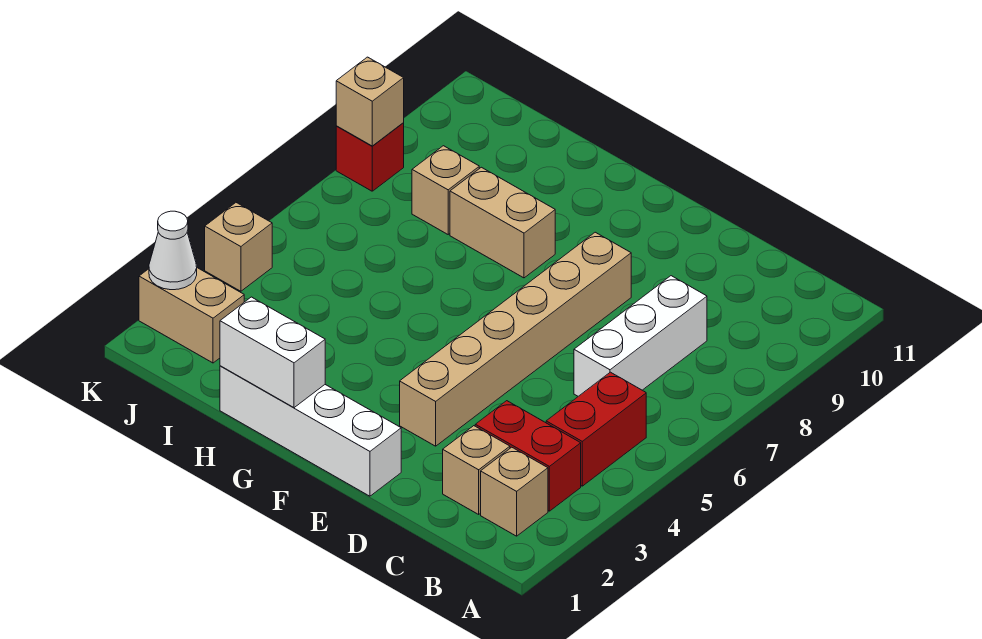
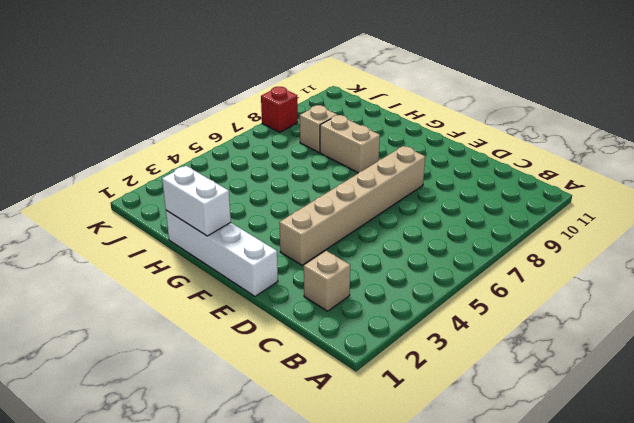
none -> tan 1x1 brick [481,447,548,536]
none -> red 1x2 brick [475,401,581,511]
none -> red 1x2 brick [546,372,646,486]

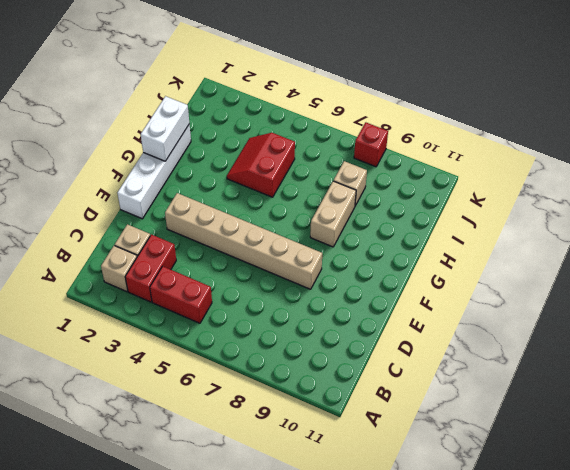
red 2x2 slope [227,133,295,197] -> none
none -> white 1x3 brick [574,276,707,396]
none -> tan 1x2 brick [139,268,244,363]
none -> tan 1x1 brick [205,203,272,291]

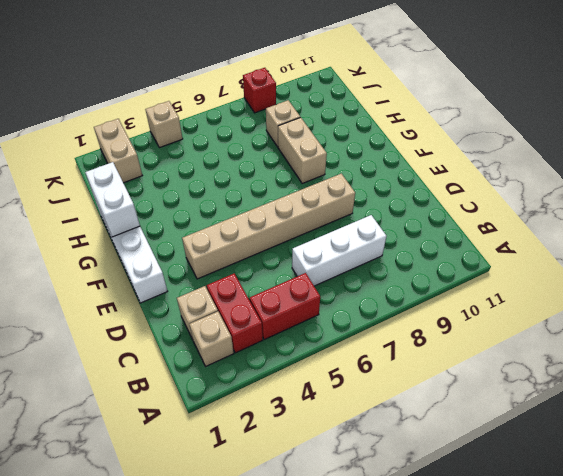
none -> white 1x1 cone [149,211,197,290]
none -> tan 1x1 brick [336,57,404,146]

